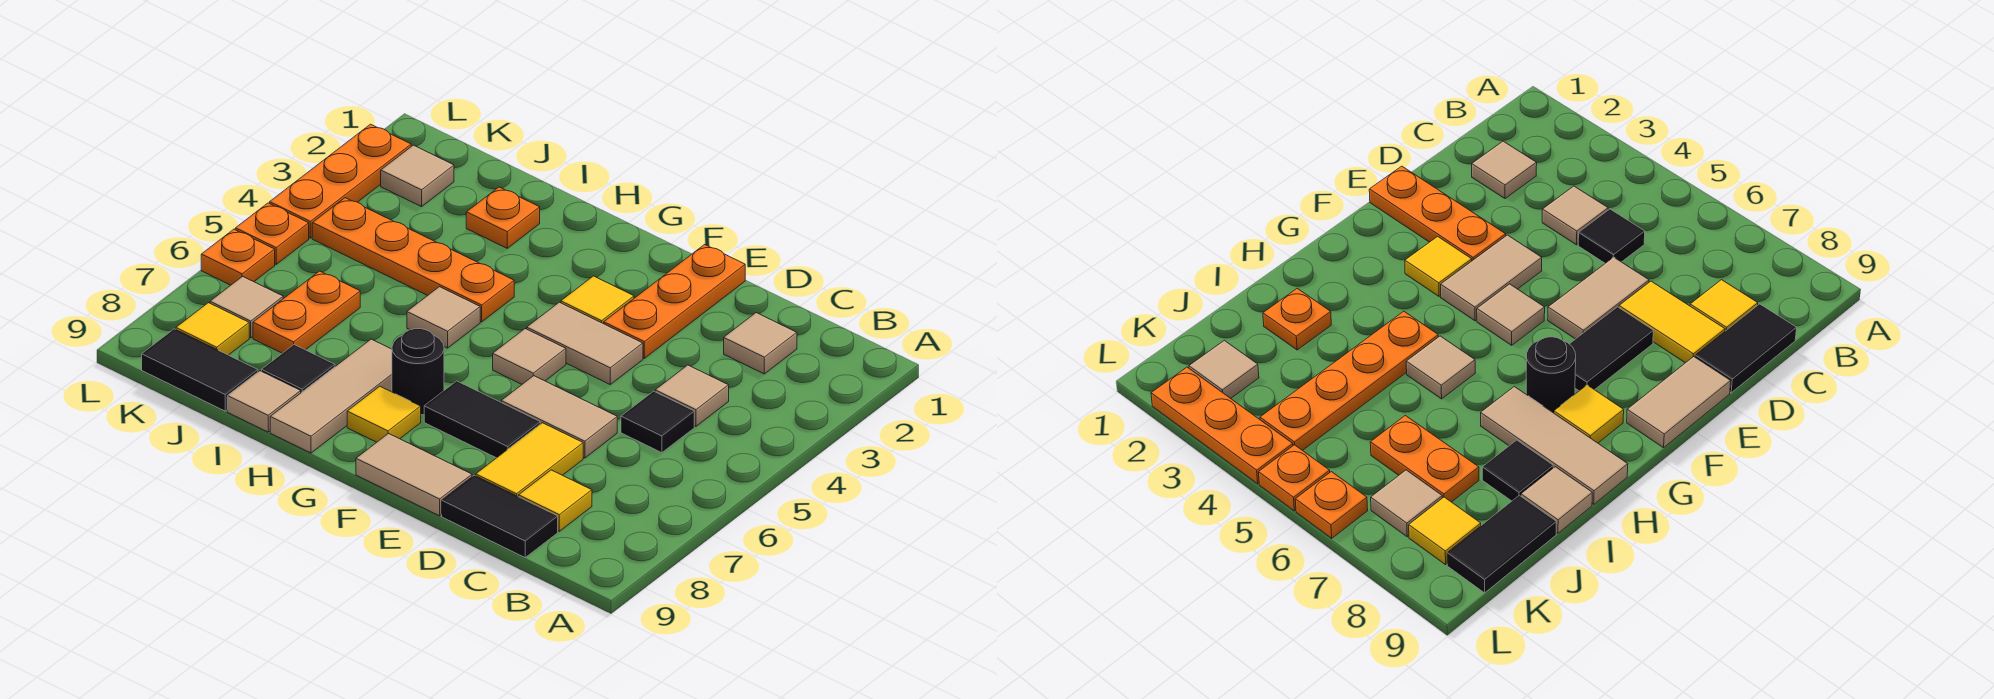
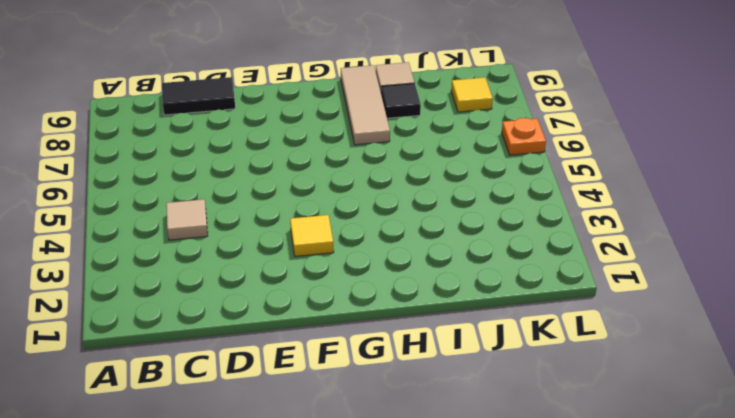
none -> tan 1x1 tile [724,313,797,374]
none -> black 1x1 tile [621,391,694,453]
none -> yellow 1x1 tile [519,470,592,531]

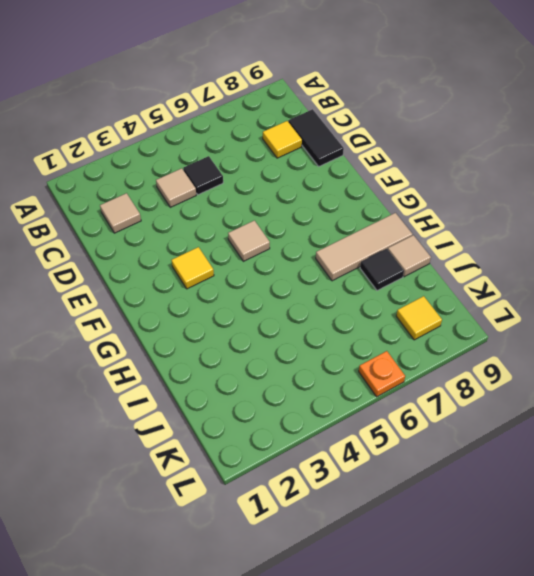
none -> tan 1x2 tile [501,376,617,458]
none -> yellow 1x2 tile [476,423,583,497]
none -> orange 1x3 plate [604,245,745,358]

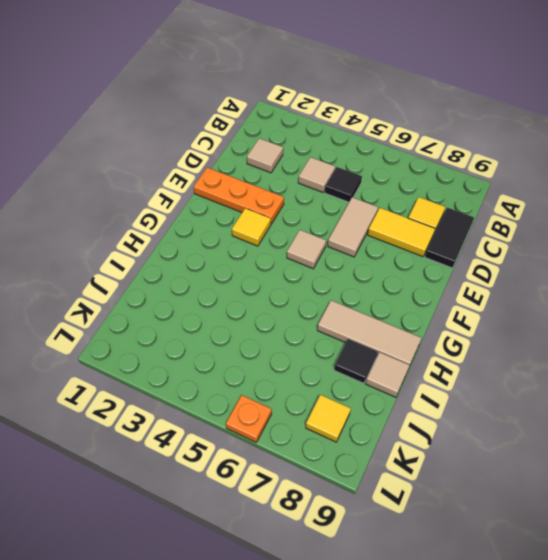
none -> tan 1x2 tile [527,302,643,384]
none -> black 1x2 tile [424,381,540,458]
none -> tan 1x2 tile [356,434,472,516]

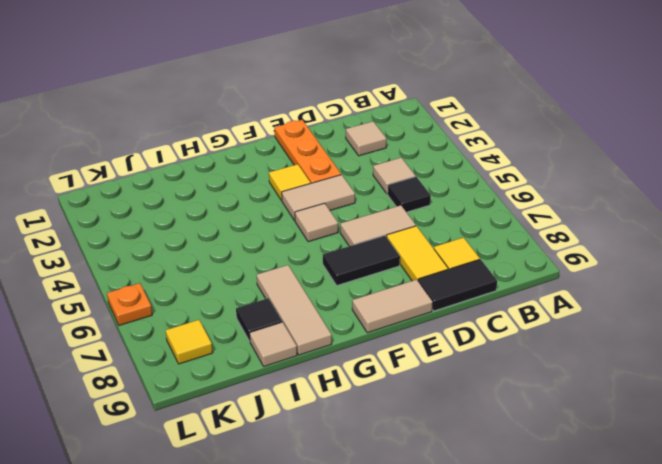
none -> black 1x1 round brick [392,329,444,415]
none -> yellow 1x1 tile [347,386,421,442]
none -> orange 1x4 plate [312,198,514,322]

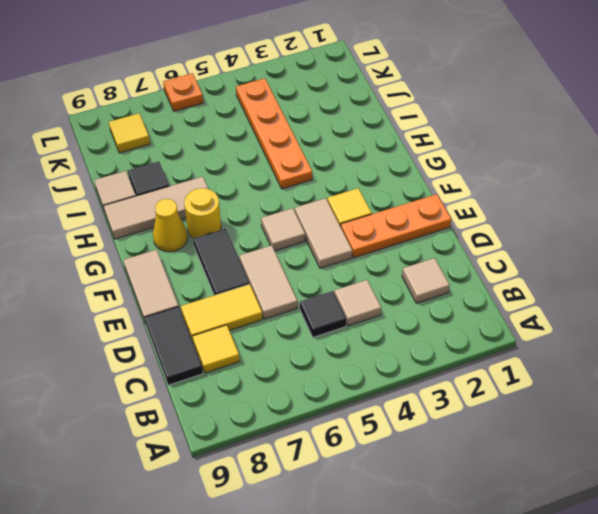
yellow 1x1 round brick [184,188,221,238] -> black 1x1 round brick [392,329,444,415]
yellow 1x1 cone [153,199,187,252] -> yellow 1x1 tile [347,386,421,442]
none -> tan 1x1 tile [407,287,480,348]
none -> orange 1x1 plate [466,187,540,248]
none -> orange 1x2 plate [253,271,360,353]

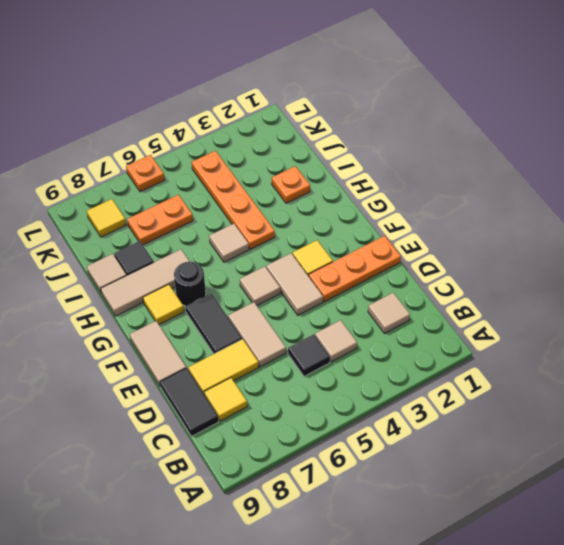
none -> black 1x2 tile [142,329,258,411]
none -> tan 1x1 tile [381,145,454,207]
none -> tan 1x1 tile [210,276,283,338]

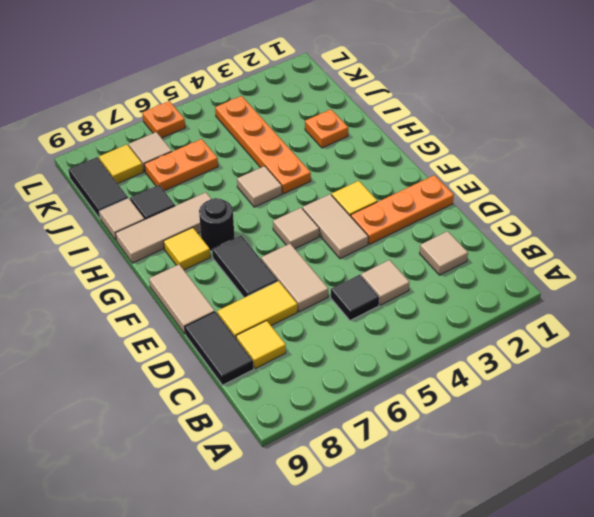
none -> tan 1x1 tile [381,145,454,207]
none -> orange 1x3 plate [270,124,411,238]
none -> orange 1x1 plate [235,203,309,264]

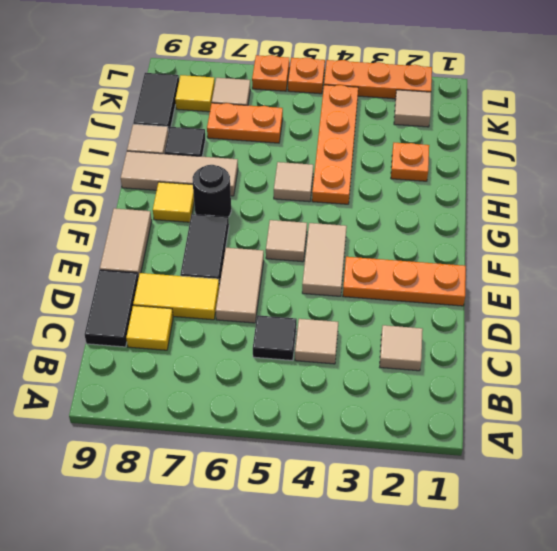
none -> yellow 1x1 tile [561,276,634,324]

